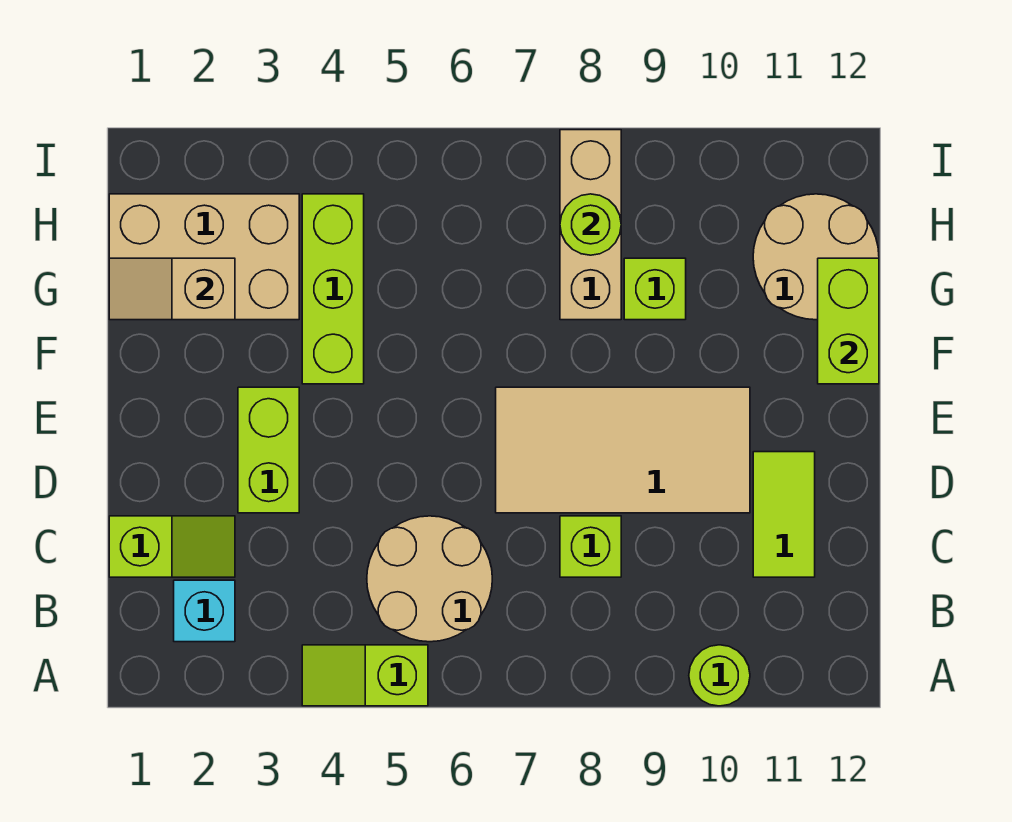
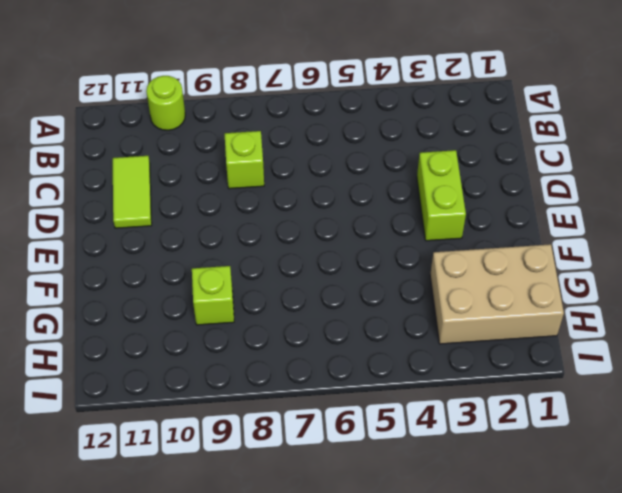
none -> lime 1x2 slope [302,645,428,706]
none -> cyan 1x1 brick [174,580,235,642]
none -> tan 2x2 round brick [367,516,492,642]

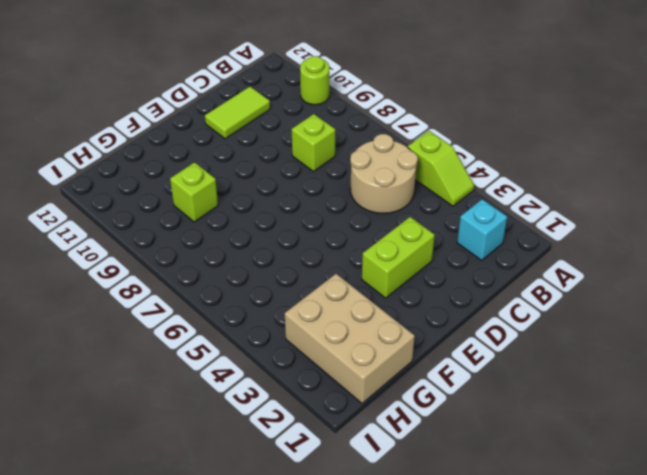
none -> lime 1x2 slope [109,516,235,577]
none -> tan 2x4 tile [496,387,750,513]
none -> lime 1x3 brick [302,194,364,384]

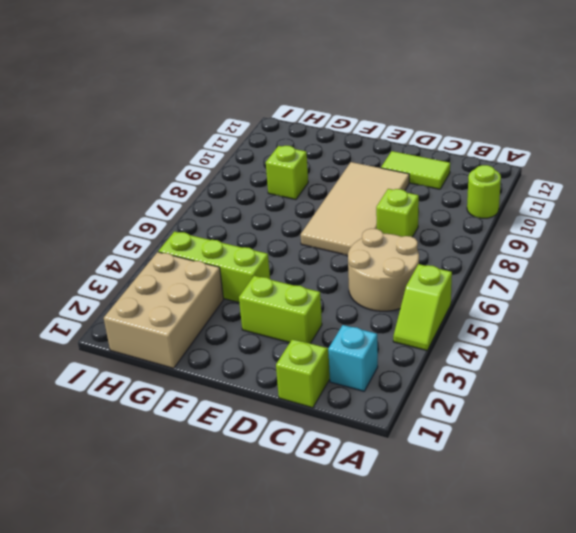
none -> tan 1x3 brick [560,130,621,320]
none -> tan 2x2 round brick [753,194,879,320]
none -> lime 1x2 brick [818,258,879,384]

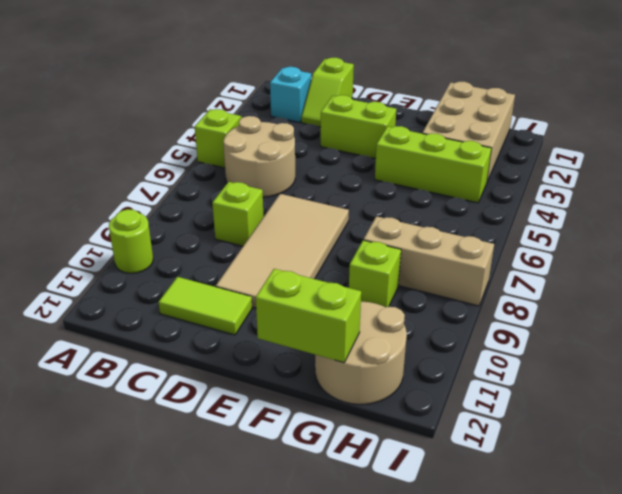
none -> tan 1x2 slope [109,258,235,320]
none -> lime 1x1 round brick [560,194,621,255]

